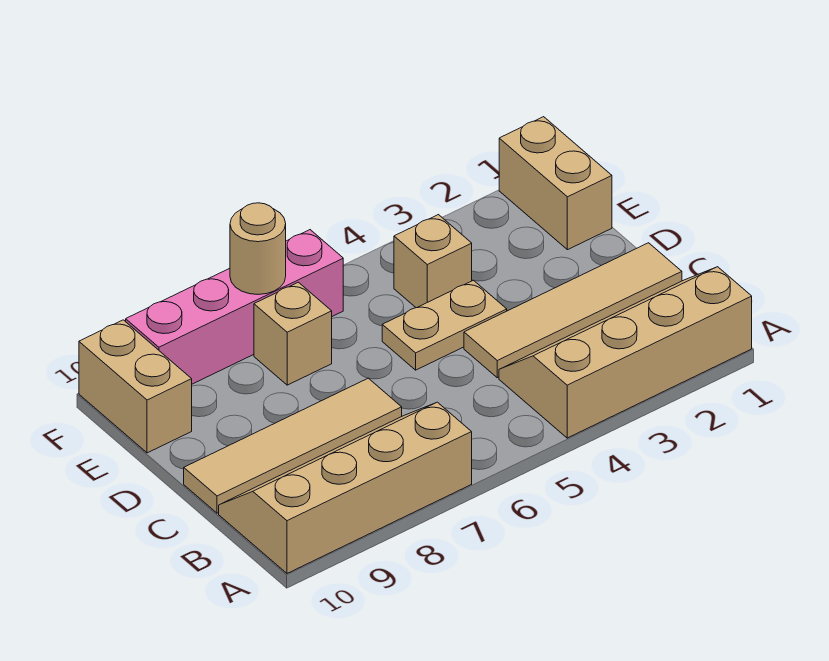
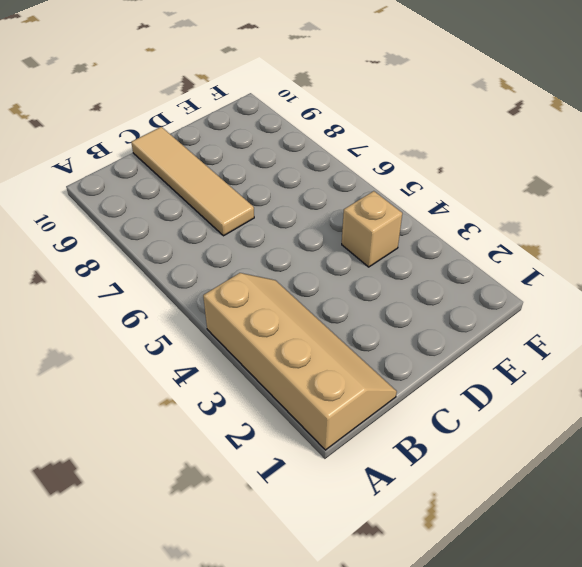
none -> tan 2x4 slope [219,402,472,573]
none -> tan 1x4 tile [464,243,682,378]

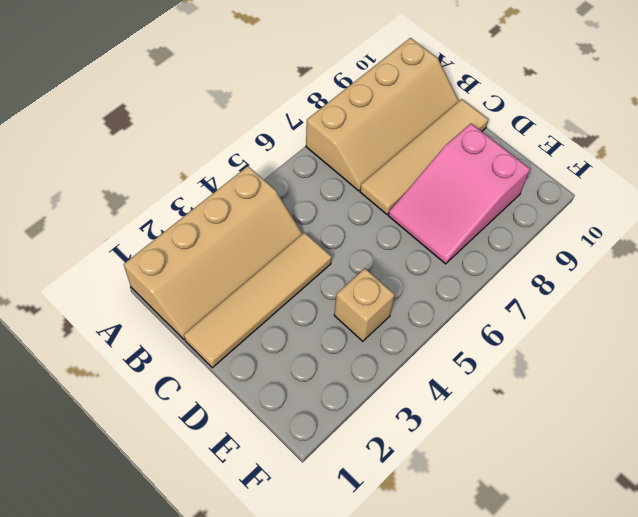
pink 2x3 slope [388,124,530,264] -> tan 1x1 brick [254,282,332,385]
none -> tan 1x2 plate [382,280,507,370]
none -> tan 1x2 brick [499,117,612,250]

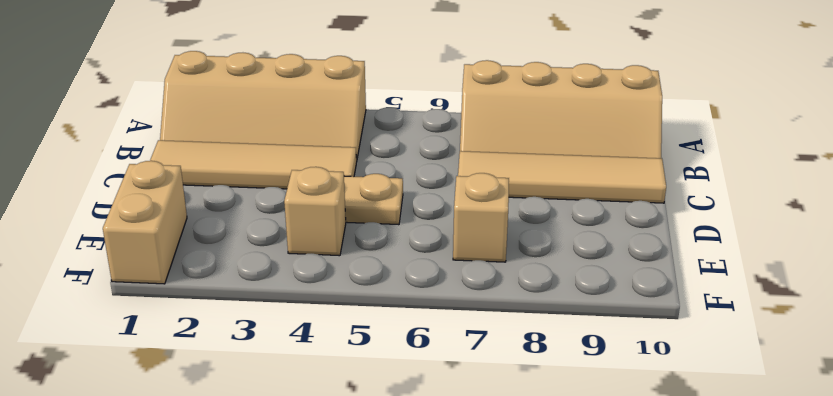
none -> tan 1x2 brick [79,320,192,453]
none -> pink 1x4 brick [126,230,343,384]

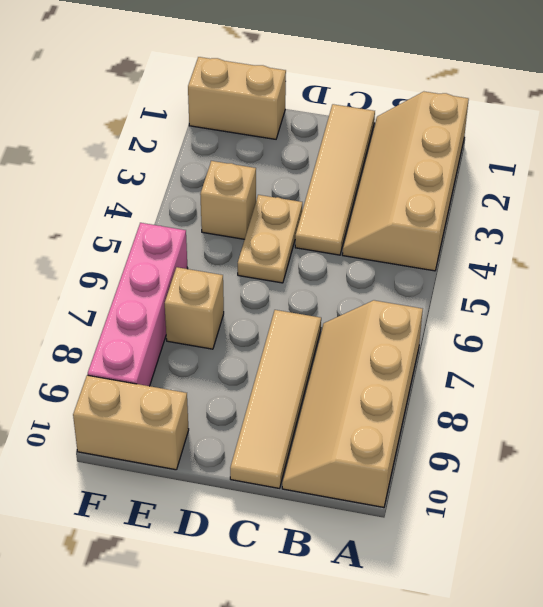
none -> tan 1x1 round brick [230,203,286,295]

